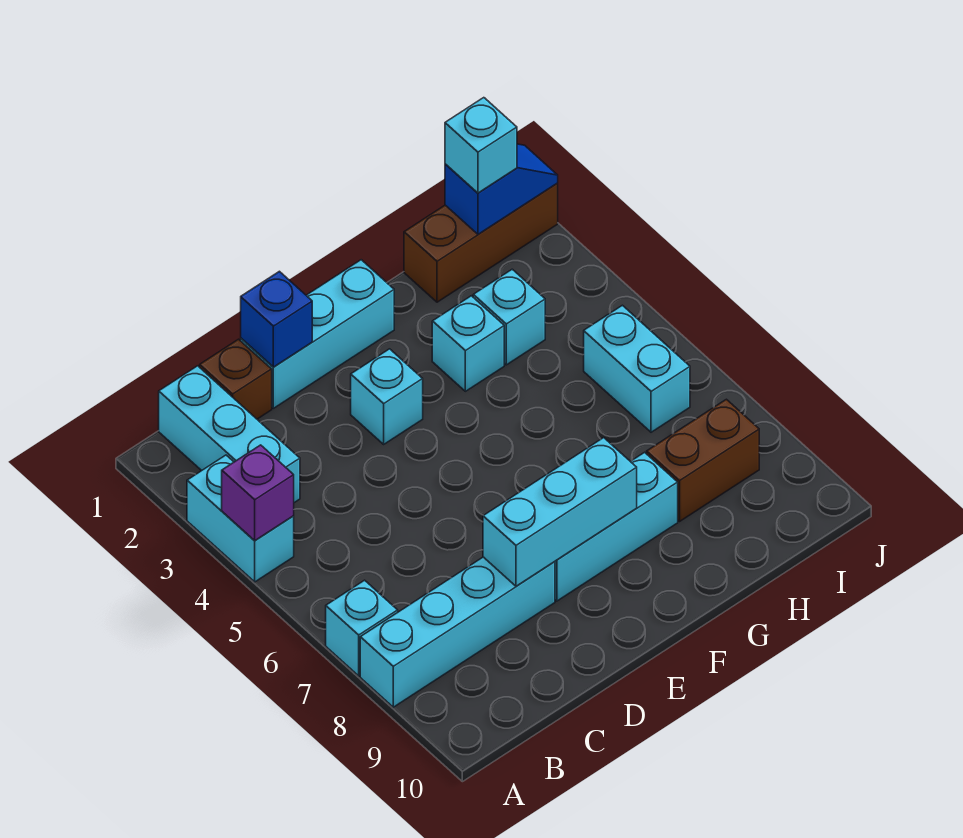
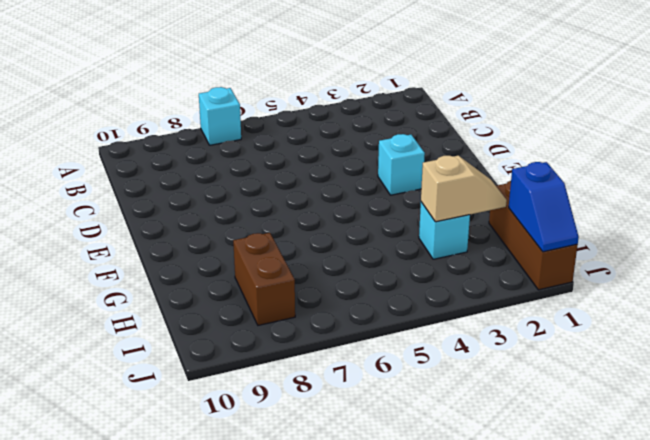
tan 1x2 slope [421,156,507,222] -> none
none -> cyan 1x2 brick [187,455,294,582]
none -> cyan 1x4 brick [360,557,555,707]
none -> cyan 1x3 brick [159,366,300,503]

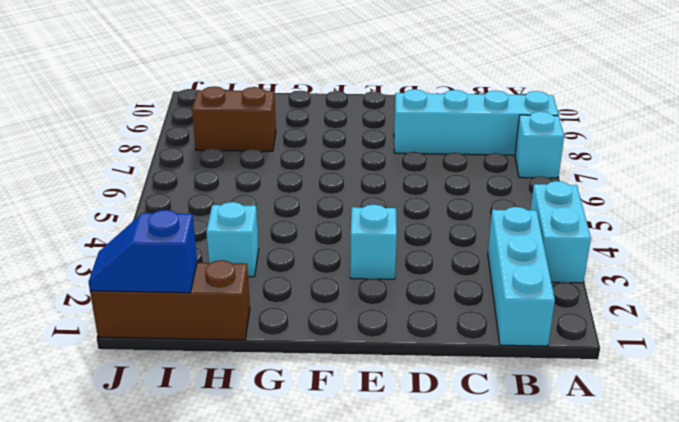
none -> brown 1x1 brick [200,339,272,419]
none -> cyan 1x3 brick [241,260,394,408]
none -> cyan 1x3 brick [555,452,678,601]

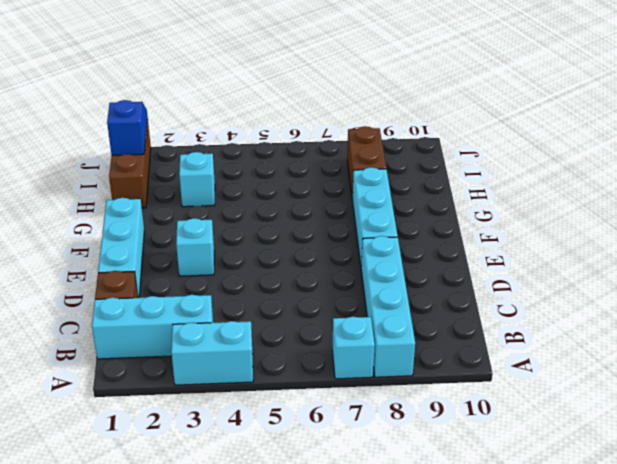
none -> cyan 1x1 brick [432,296,504,391]
none -> cyan 1x2 brick [584,305,690,432]
none -> purple 1x1 brick [222,445,294,541]

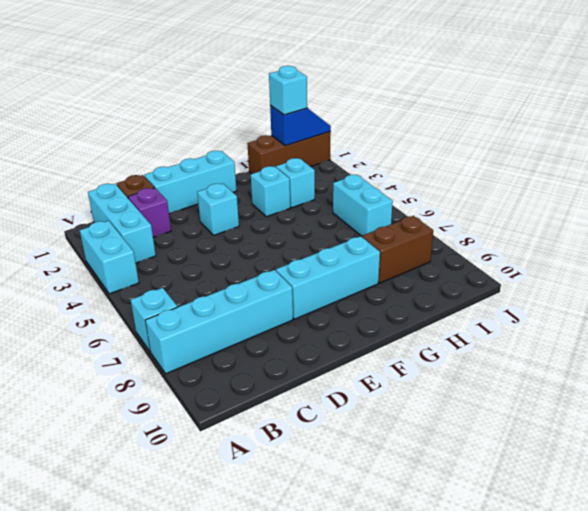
purple 1x1 brick [128,188,171,237] -> purple 1x1 brick moved to [222,445,294,541]
none -> blue 1x1 brick [241,271,312,367]
none -> cyan 1x3 brick [483,438,637,586]

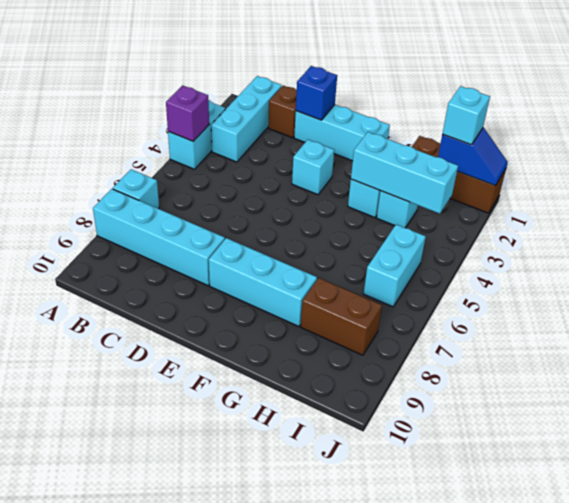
cyan 1x3 brick [351,132,458,214] -> cyan 1x3 brick moved to [483,438,637,586]

